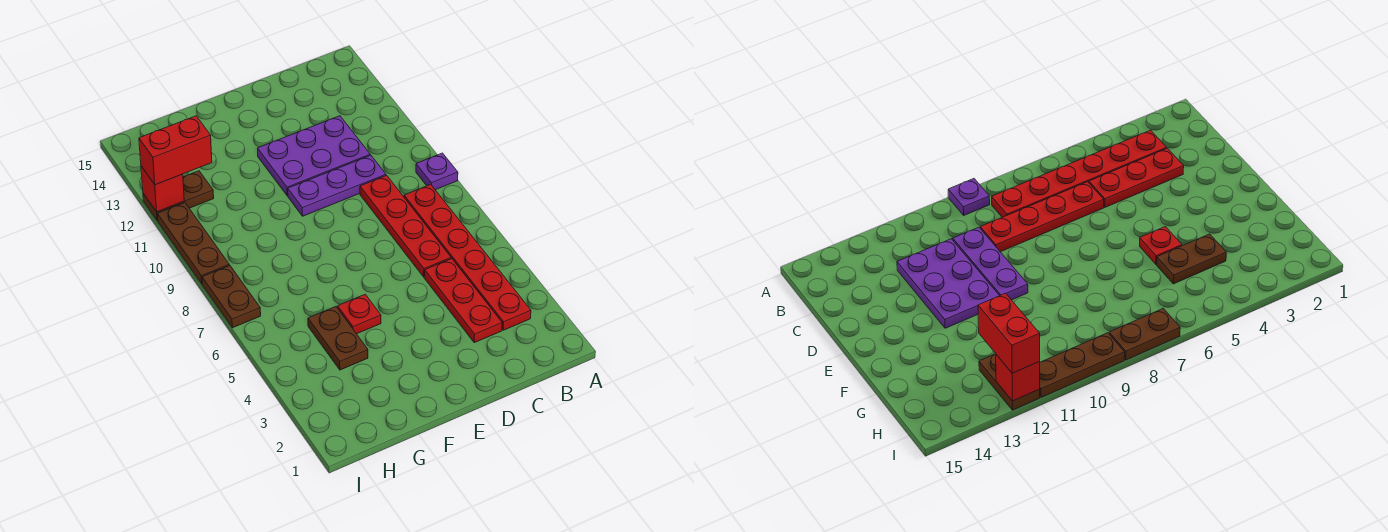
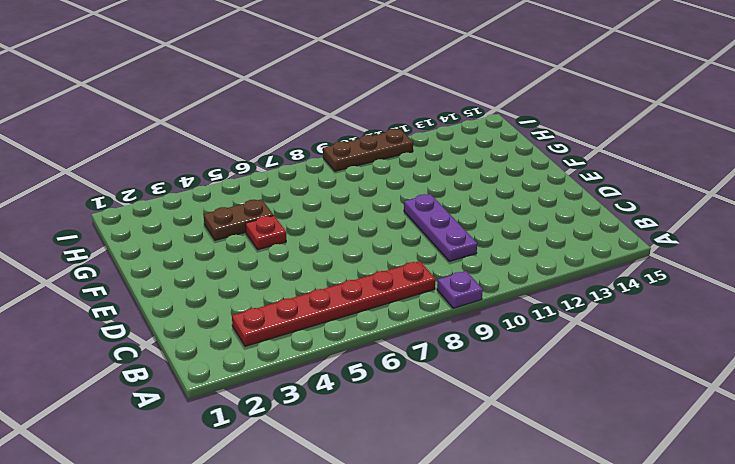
none -> red 1x3 plate [424,259,502,343]
none -> red 1x4 plate [360,175,451,277]
none -> purple 2x3 plate [257,116,370,196]

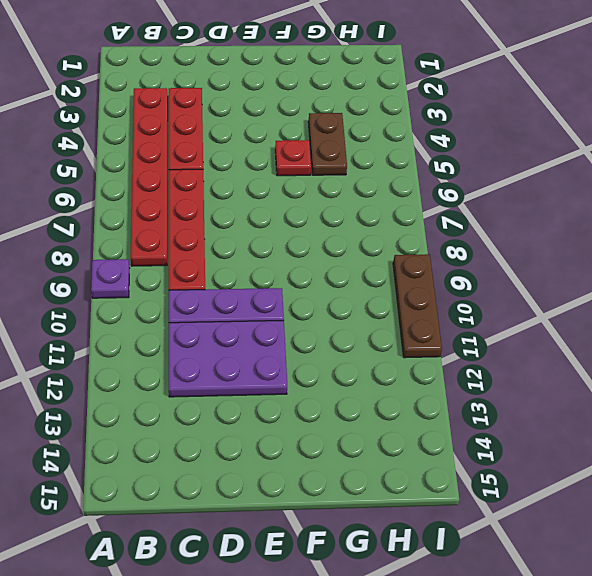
none -> brown 1x2 plate [143,171,214,221]
none -> brown 1x2 plate [202,265,261,328]
none -> red 1x1 brick [141,166,184,212]

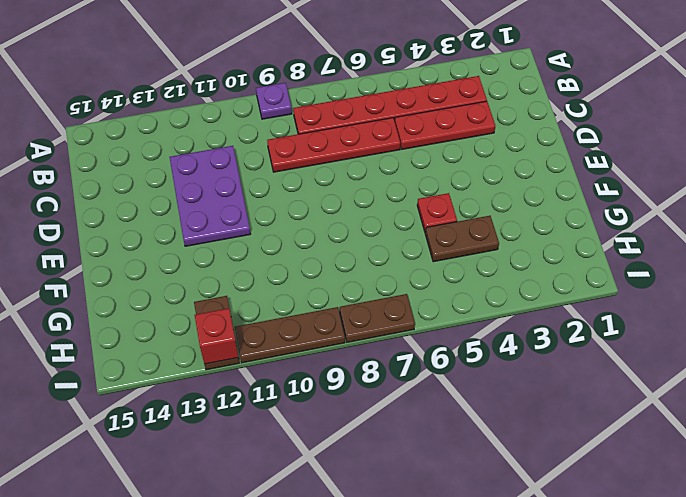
none -> purple 1x3 plate [288,155,386,216]
none -> red 1x2 brick [139,116,212,185]

